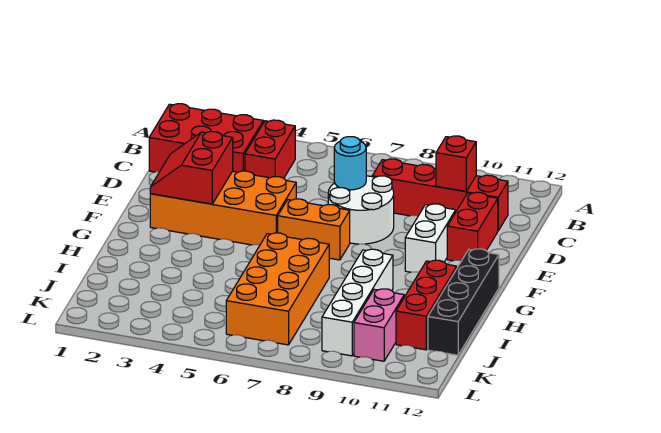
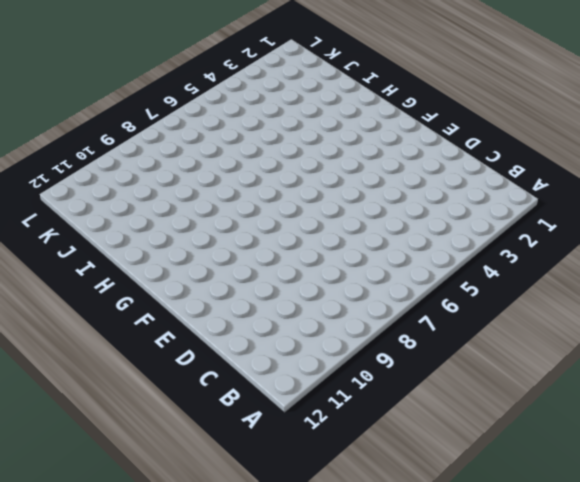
none -> red 2x3 brick [149,104,263,172]
none -> red 1x2 brick [245,120,295,178]
none -> red 1x4 brick [372,159,508,231]

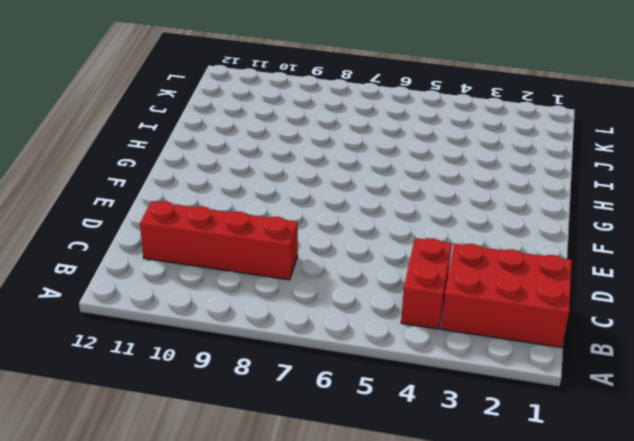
none -> white 2x2 round brick [328,176,394,244]
none -> red 1x2 brick [447,192,498,261]
none -> orange 2x4 brick [150,171,296,245]

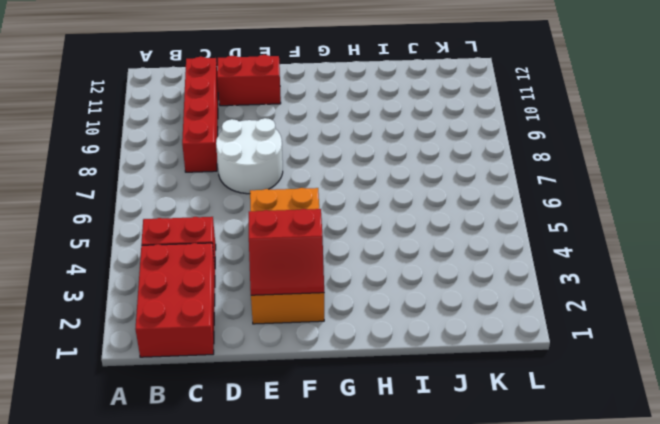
none -> white 1x2 brick [405,204,456,272]
none -> orange 1x2 brick [278,199,350,260]
none -> black 1x4 brick [428,249,499,355]

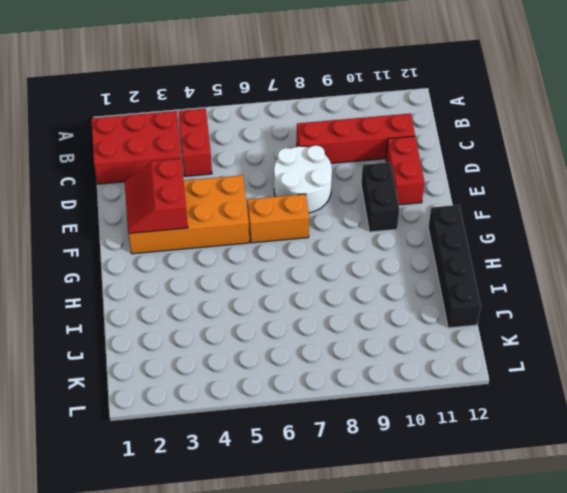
black 1x2 brick [361,162,399,232] -> white 1x2 brick [405,204,456,272]
none -> orange 2x4 brick [226,233,329,345]
none -> white 1x4 brick [322,249,393,356]
none -> red 1x3 brick [396,260,457,350]

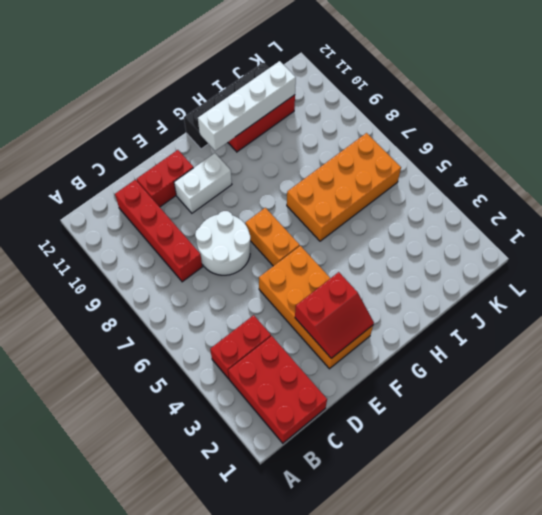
white 1x4 brick [198,61,296,151] -> white 1x4 brick moved to [322,249,393,356]
none -> pink 1x2 brick [354,289,404,361]
none -> red 1x1 brick [436,136,476,191]
none -> cyan 1x1 round brick [334,137,366,190]

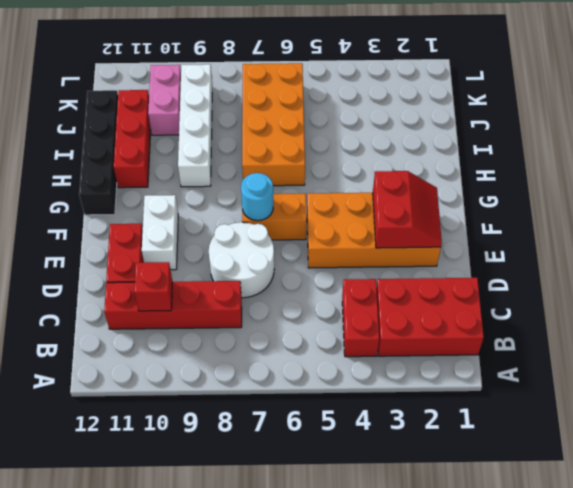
cyan 1x1 round brick [241,173,273,221] -> cyan 1x1 round brick moved to [334,137,366,190]

